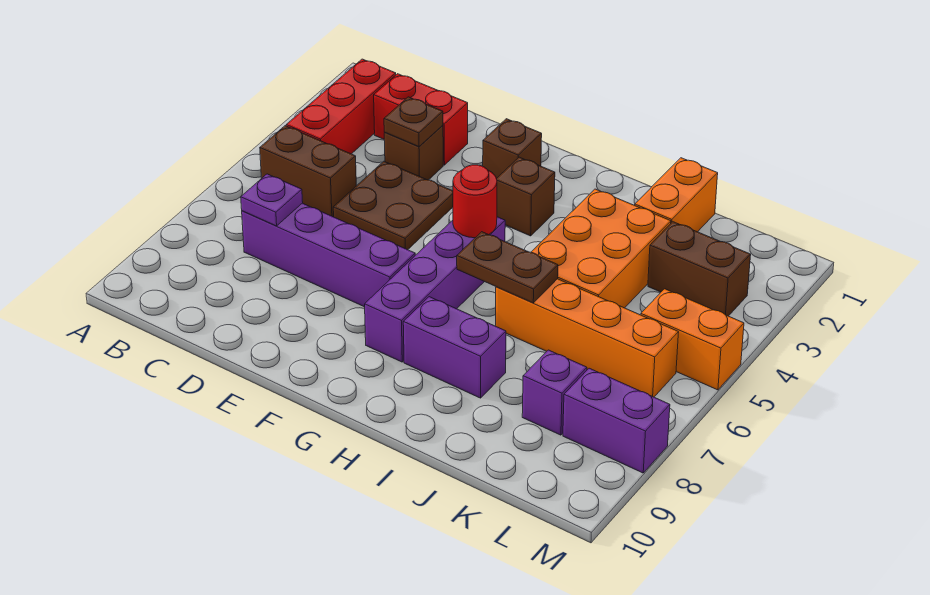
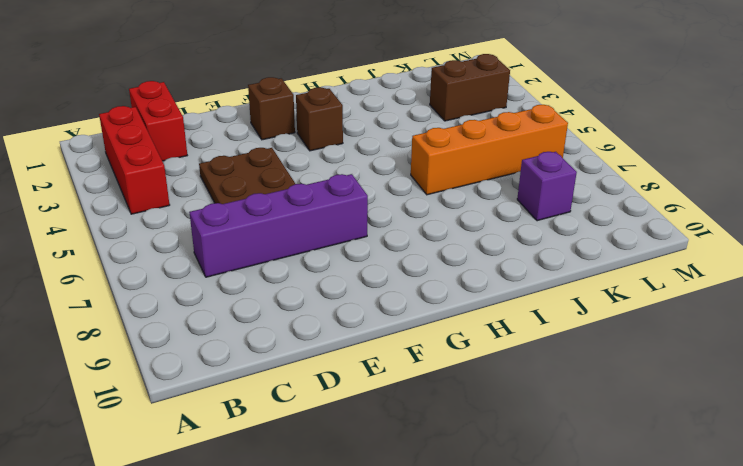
red 1x2 brick [129,81,187,161] -> red 1x2 brick turned to [374,74,468,165]
none -> brown 1x2 brick [260,126,356,217]
none -> brown 1x1 brick [384,125,443,180]
none -> purple 1x4 brick [365,217,505,362]

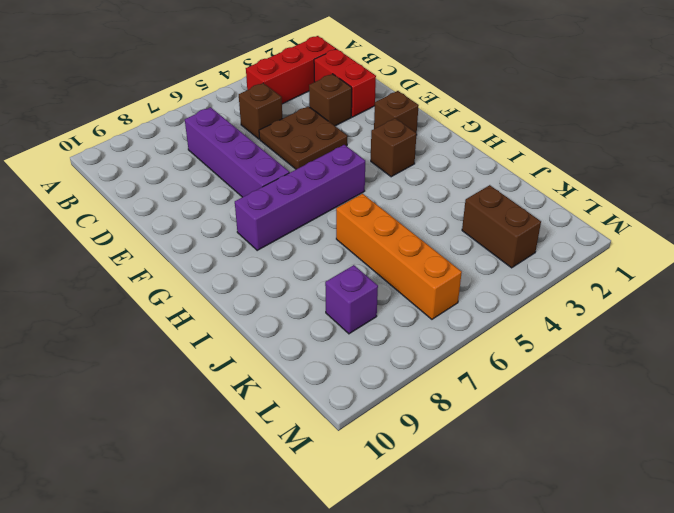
brown 1x1 brick [239,83,283,139] -> brown 1x2 brick [260,126,356,217]
none -> purple 1x2 brick [403,297,506,398]
none -> orange 2x3 brick [532,189,671,308]
none -> orange 1x2 brick [635,158,718,232]

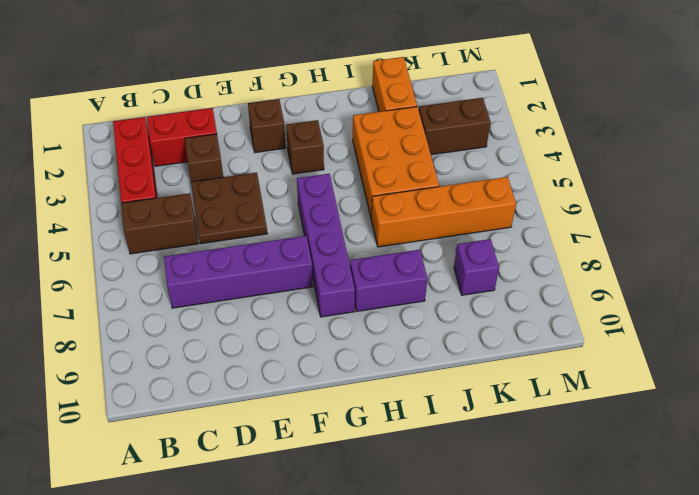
none -> orange 1x2 brick [641,289,744,390]
none -> purple 1x2 brick [563,368,670,473]
none -> purple 1x1 plate [241,174,303,226]

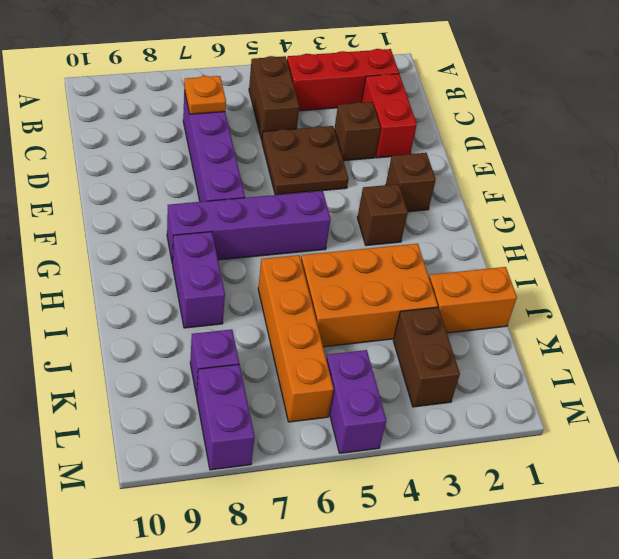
orange 1x1 plate [184,76,226,114] -> purple 1x1 plate [241,174,303,226]
purple 1x2 brick [326,350,386,453] -> orange 1x2 brick [641,289,744,390]
none -> brown 1x1 plate [384,97,443,147]
none -> red 1x1 round brick [453,165,497,238]
none -> brown 1x2 plate [457,232,558,303]

